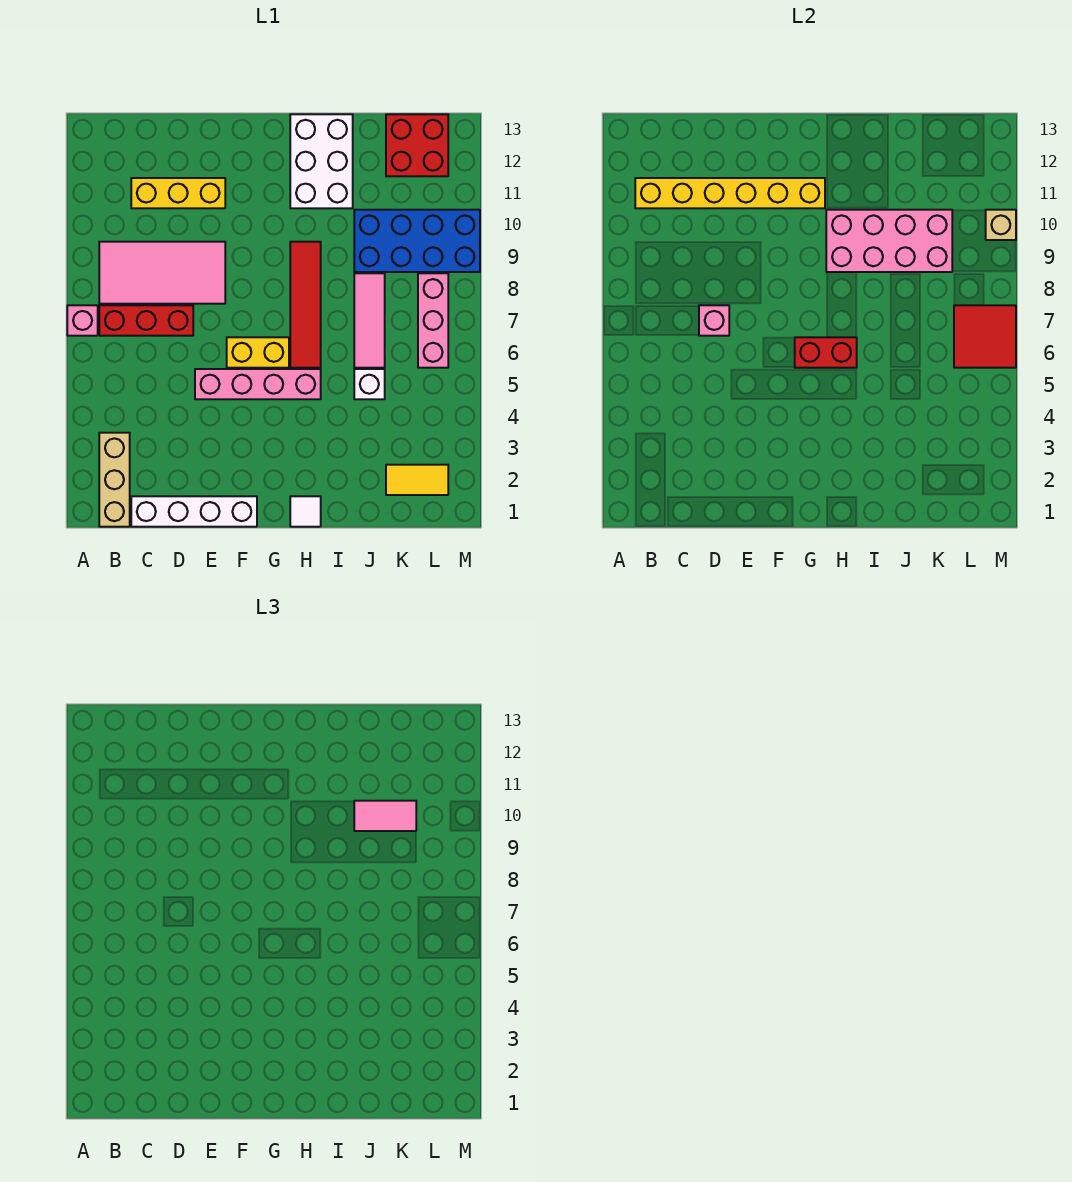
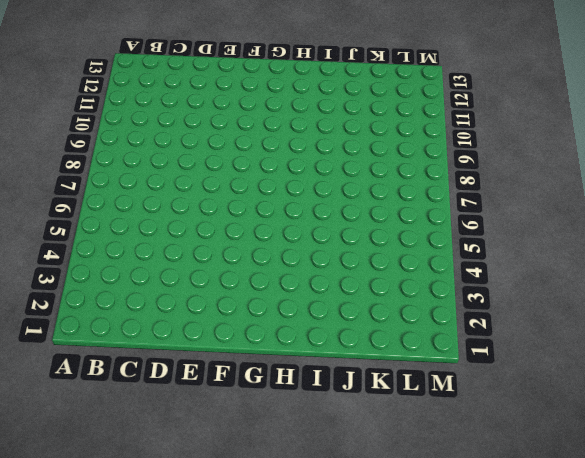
none -> pink 1x1 brick [67,305,98,336]
none -> tan 1x3 brick [99,433,130,527]
none -> red 1x3 brick [99,305,193,336]

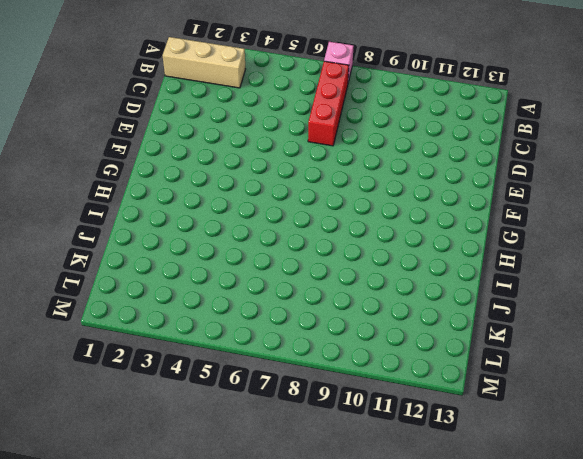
none -> pink 2x4 tile [99,242,225,304]
none -> white 1x4 brick [131,496,257,527]
none -> yellow 1x3 brick [131,178,225,208]

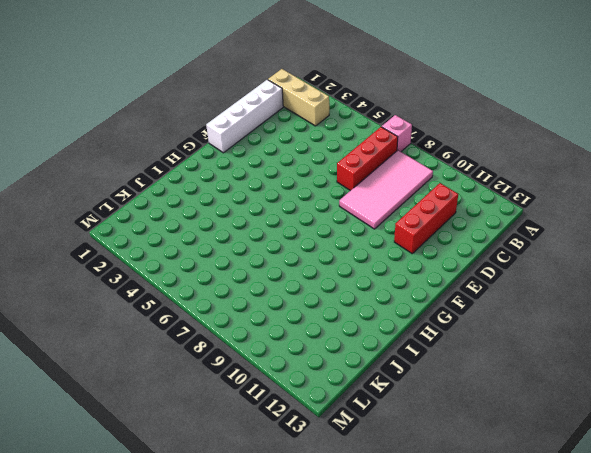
red 1x3 brick [394,183,458,253] -> yellow 1x3 brick [131,178,225,208]
none -> pink 1x4 brick [195,369,321,399]
none -> yellow 1x2 brick [227,337,289,368]
none -> white 1x1 tile [290,496,321,527]

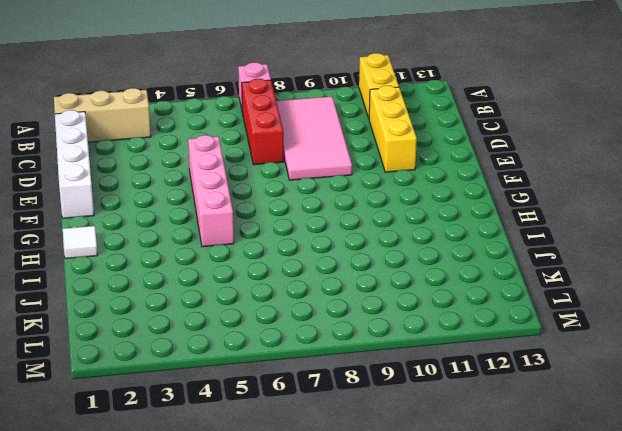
yellow 1x2 brick [359,53,399,118] -> yellow 1x2 brick moved to [227,337,289,368]
none -> red 1x4 tile [290,242,321,368]
none -> white 2x3 brick [290,114,353,208]
none -> white 1x1 brick [354,369,385,399]

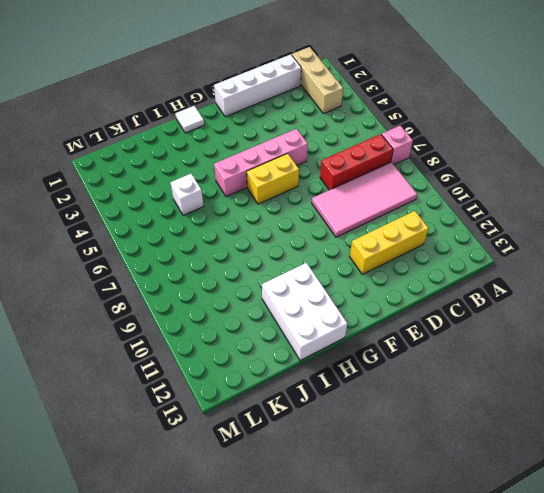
none -> red 1x4 tile [290,242,321,368]
none -> pink 1x3 tile [354,273,385,368]
none -> blue 2x4 brick [354,210,480,272]

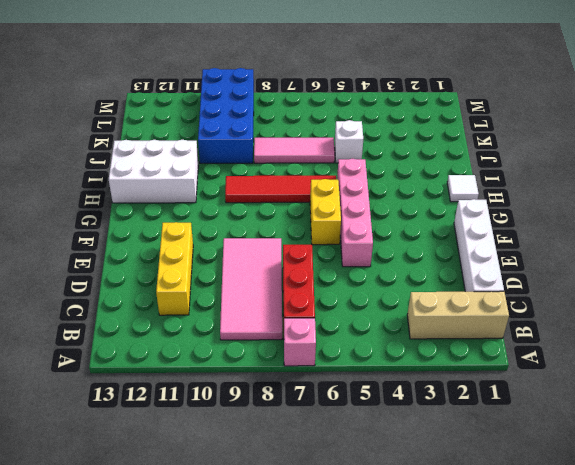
none -> yellow 1x2 tile [386,465,448,495]
none -> red 2x2 brick [386,114,448,176]
none -> pink 1x3 brick [418,273,448,368]

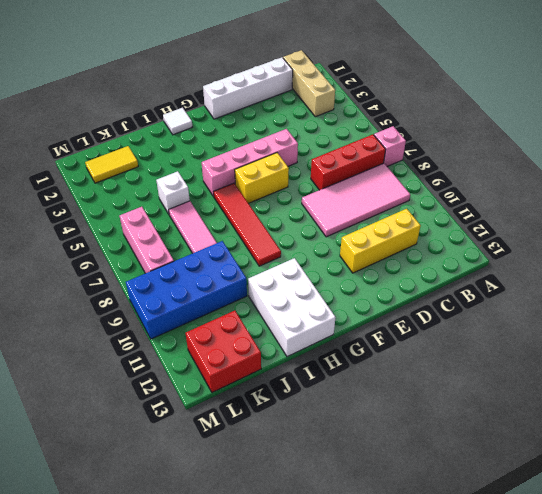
none -> yellow 1x6 brick [635,178,825,208]
none -> pink 1x1 brick [699,305,729,336]
none -> red 1x2 brick [795,337,857,368]

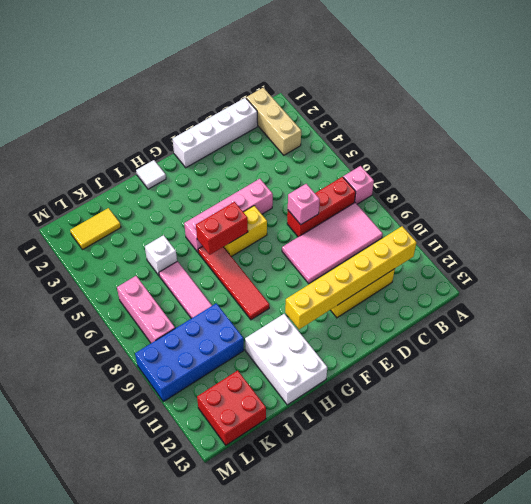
none -> pink 2x4 brick [826,210,952,272]
none -> red 2x2 tile [954,305,1016,368]
none -> tan 1x1 brick [986,210,1016,240]

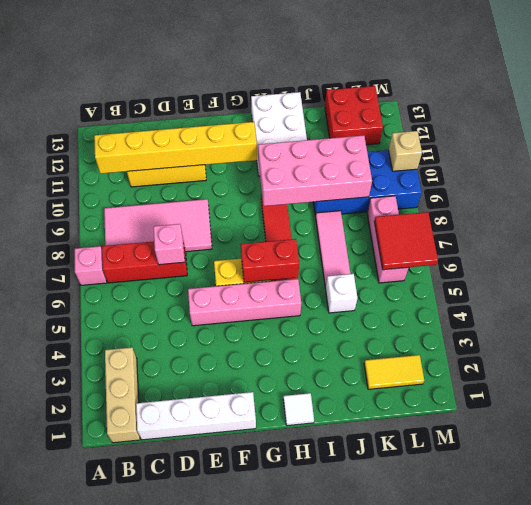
none -> pink 1x2 tile [354,801,416,831]

